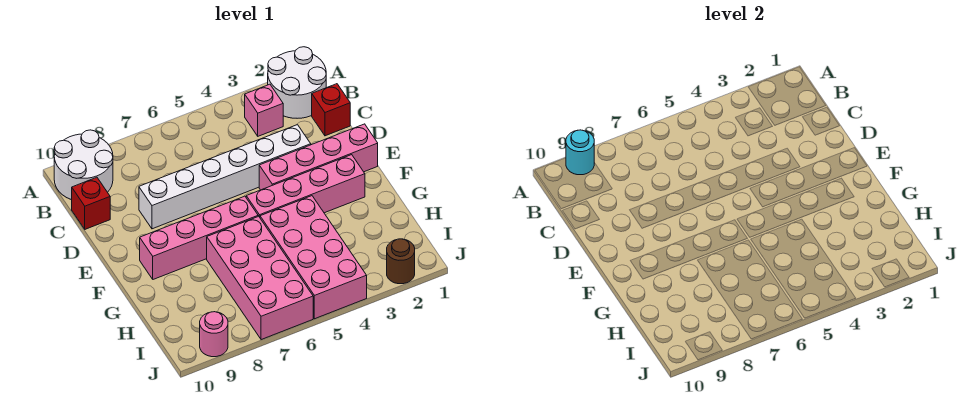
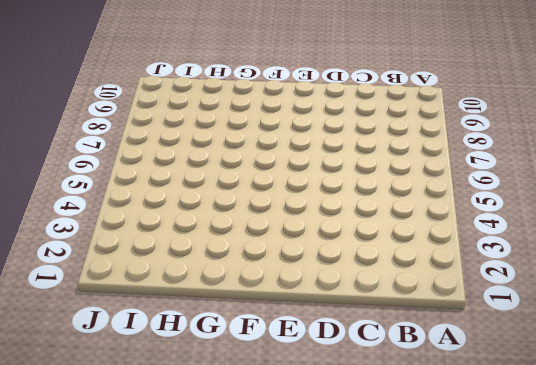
none -> white 2x2 round brick [268,47,326,118]
none -> white 2x2 round brick [54,130,113,200]
none -> pink 1x1 brick [245,84,283,136]

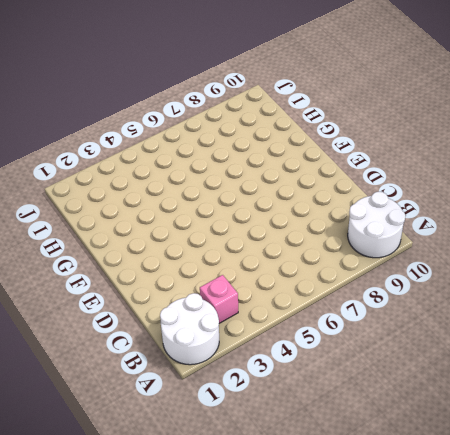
none -> red 1x1 brick [312,84,350,136]
none -> red 1x1 brick [72,177,110,229]
none -> white 1x6 brick [139,125,311,229]

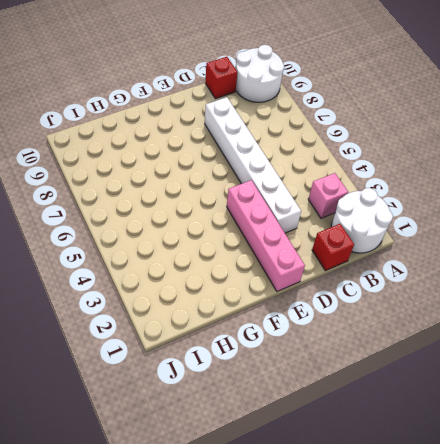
none -> pink 1x4 brick [246,155,365,217]
none -> pink 1x4 brick [140,196,258,279]
none -> pink 2x4 brick [260,196,367,319]

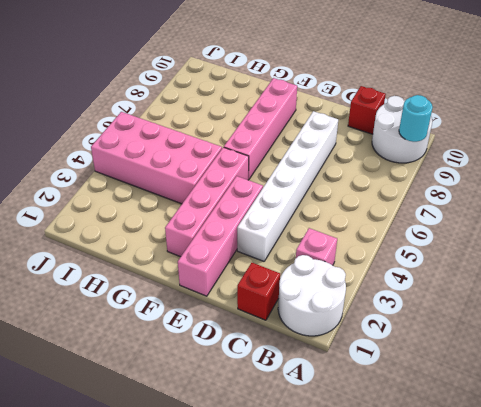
none -> pink 2x4 brick [207,216,313,340]
none -> brown 1x1 round brick [387,239,415,284]
none -> pink 1x1 round brick [200,312,228,357]

